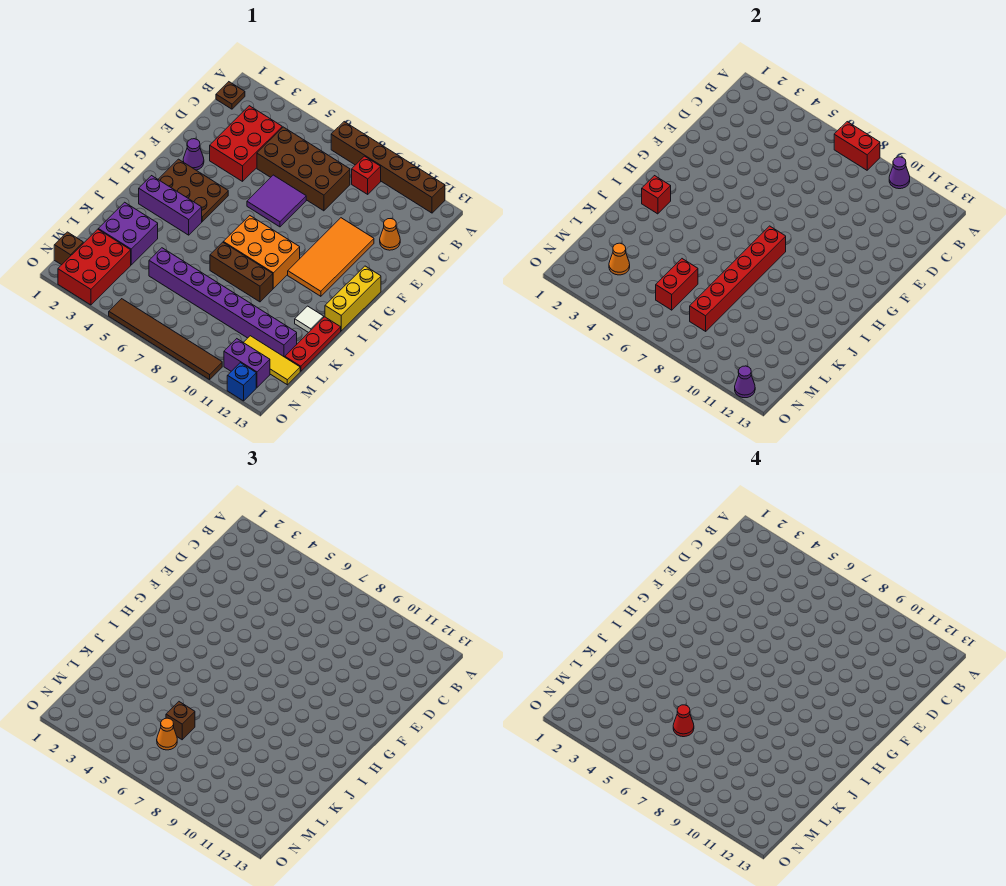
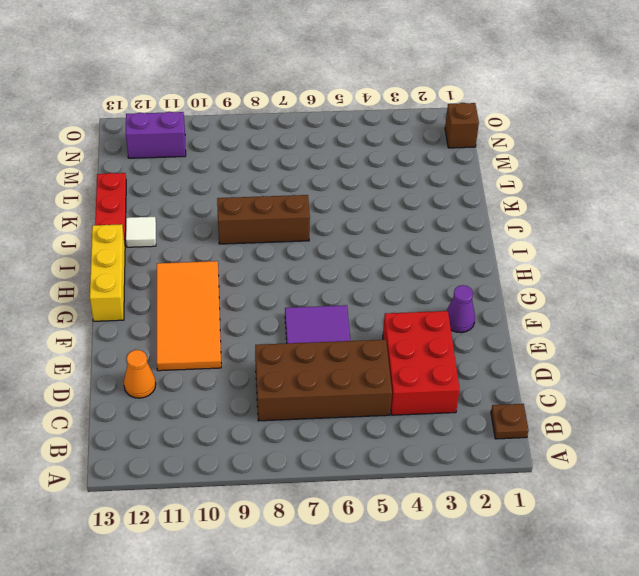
none -> brown 1x6 brick [331,122,445,213]
none -> red 1x1 brick [352,156,381,194]
none -> brown 2x3 plate [158,159,228,222]
none -> orange 2x3 brick [223,216,300,288]

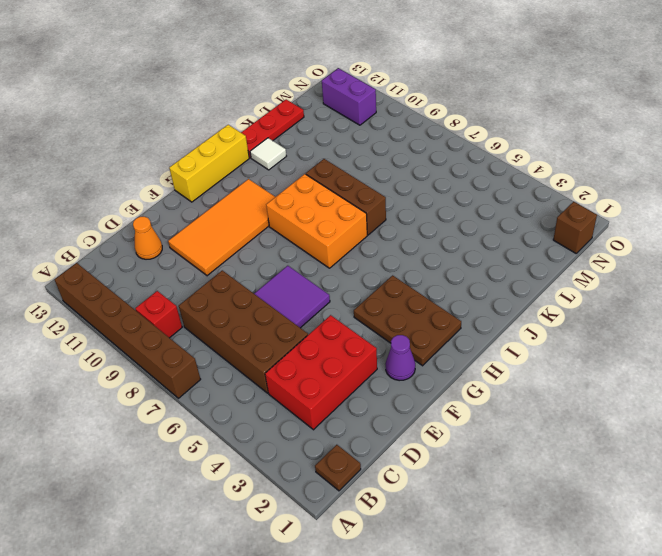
none -> purple 1x3 brick [139,176,202,235]
none -> purple 2x2 brick [98,202,158,265]
none -> purple 1x8 brick [149,248,297,357]
none -> red 2x3 brick [58,229,131,305]

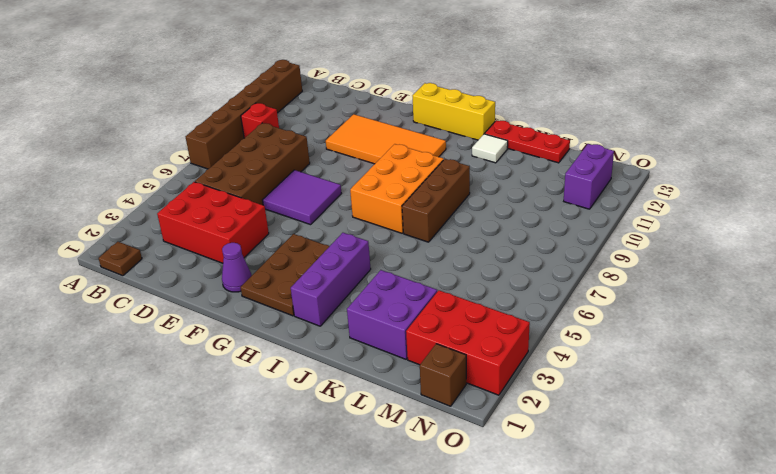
none -> orange 1x1 cone [380,219,400,250]
none -> purple 1x8 brick [149,248,297,357]
none -> yellow 1x3 tile [243,336,300,385]
none -> brown 1x6 tile [109,299,222,380]

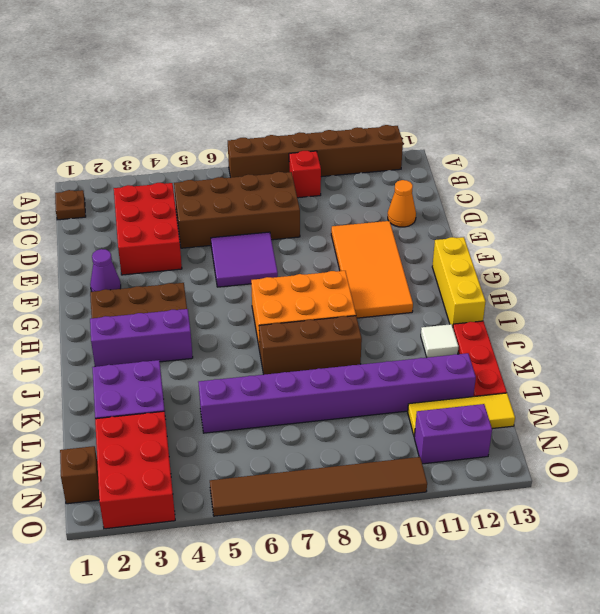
none -> blue 1x1 brick [227,363,256,401]
none -> red 1x2 brick [834,122,880,170]
none -> purple 1x1 cone [889,157,910,189]
none -> red 1x6 brick [690,226,786,331]

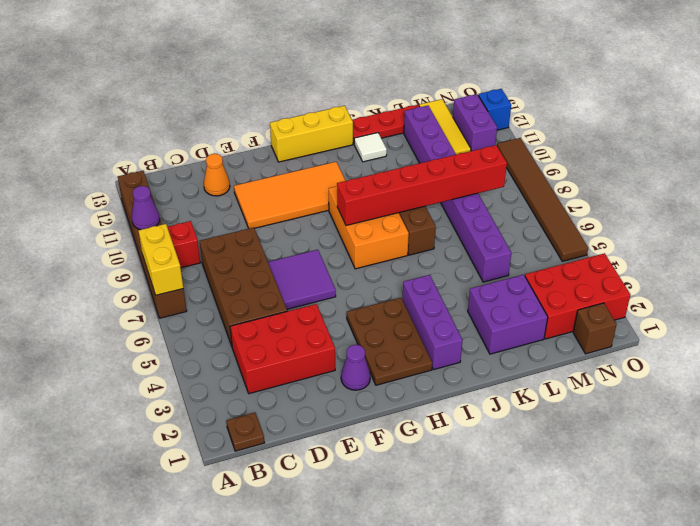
yellow 1x2 brick [139,224,183,295] -> red 1x2 brick [834,122,880,170]
none -> red 1x1 brick [642,176,671,214]
none -> red 1x2 brick [656,259,698,310]
none -> orange 1x1 cone [609,243,630,275]
none -> purple 1x1 cone [735,366,755,398]

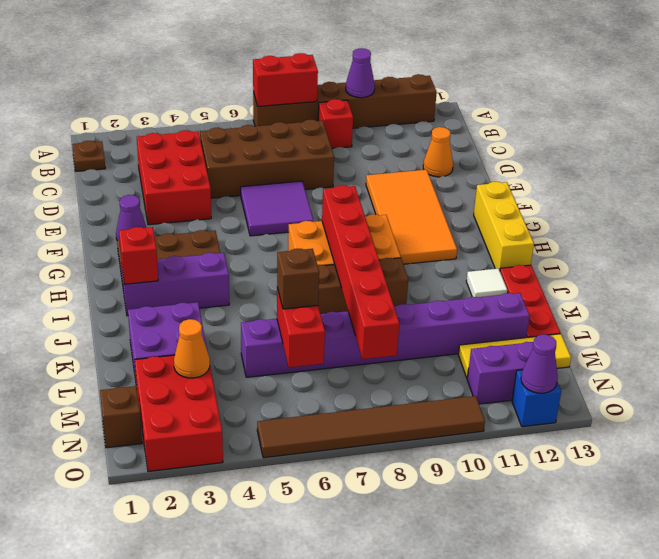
none -> orange 1x1 cone [157,718,177,750]
none -> red 1x1 cone [673,705,694,737]

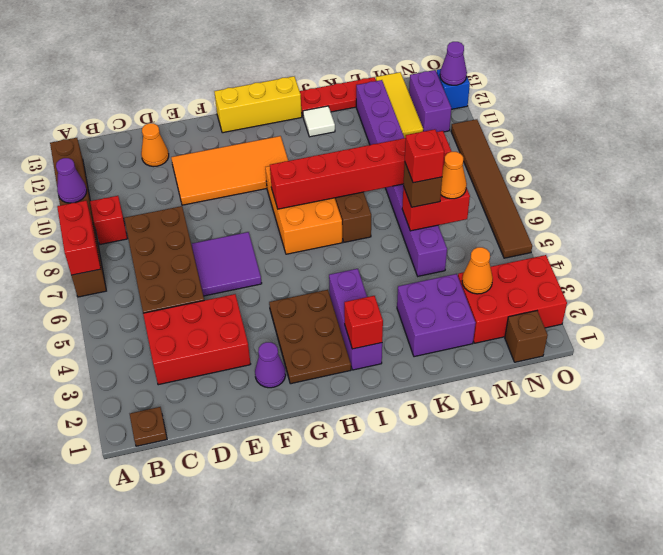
red 1x1 brick [405,129,444,183] -> red 1x1 cone [673,705,694,737]

